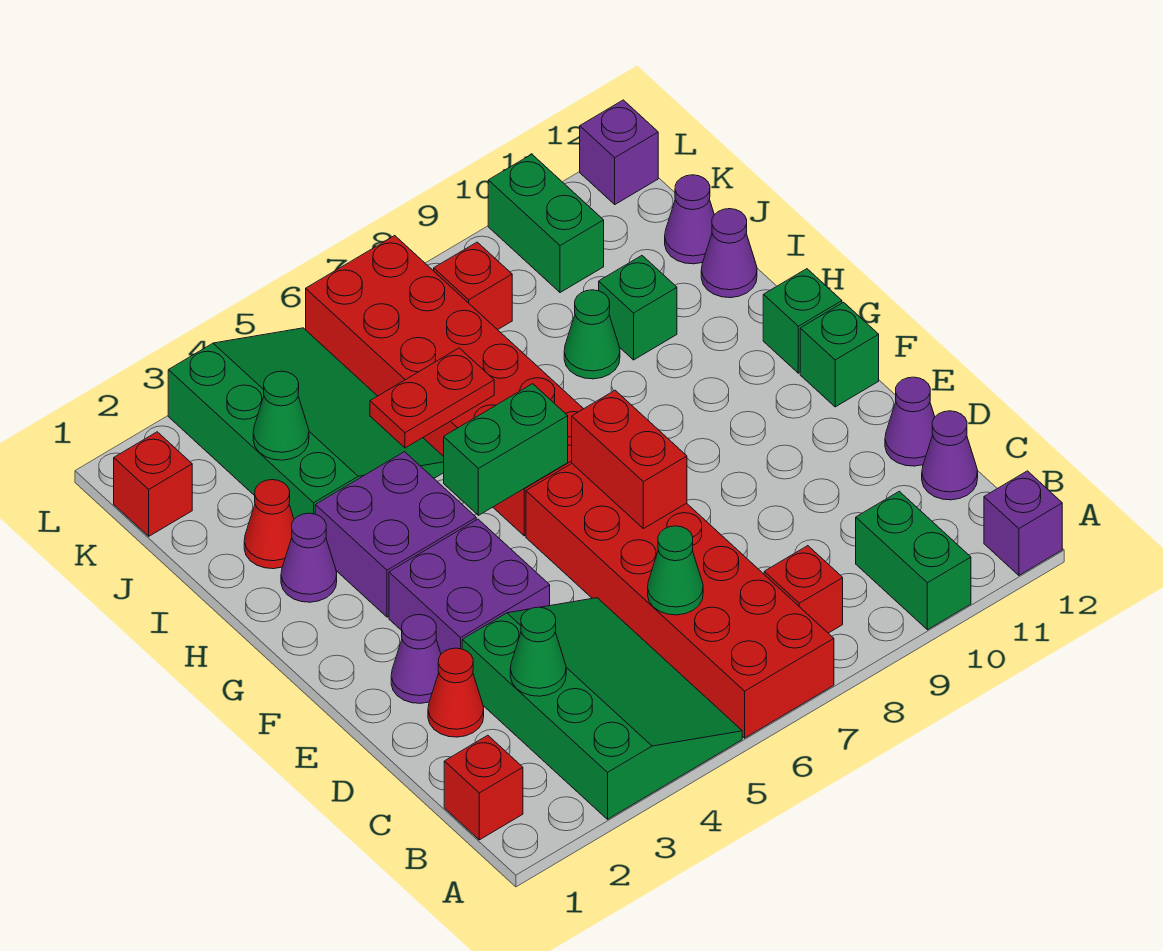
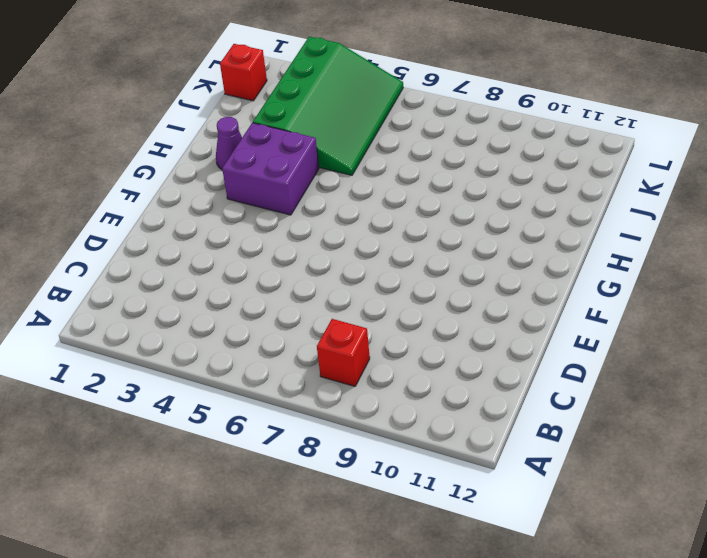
none -> green 3x4 slope [462,598,742,819]
none -> red 2x6 brick [526,464,834,738]
none -> green 1x2 brick [856,491,971,630]
none -> purple 1x1 brick [984,471,1062,575]

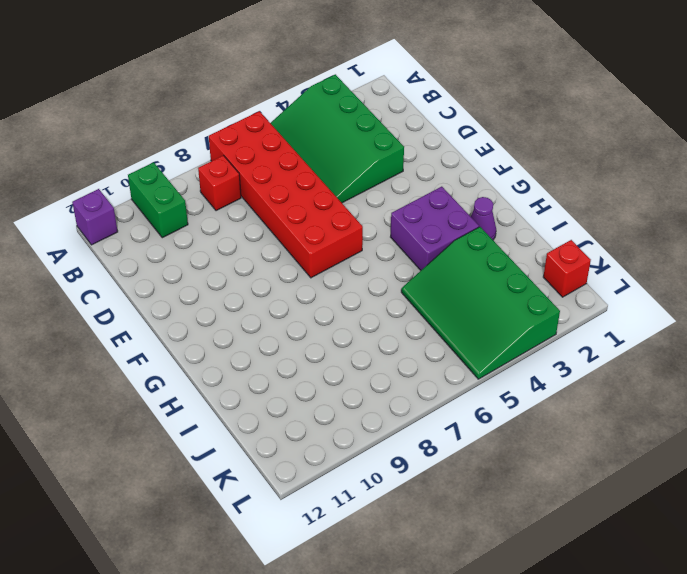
none -> red 1x1 brick [444,735,523,840]
none -> purple 1x1 cone [922,411,978,500]
none -> red 1x1 cone [428,648,484,737]
none -> purple 1x1 cone [885,377,935,466]

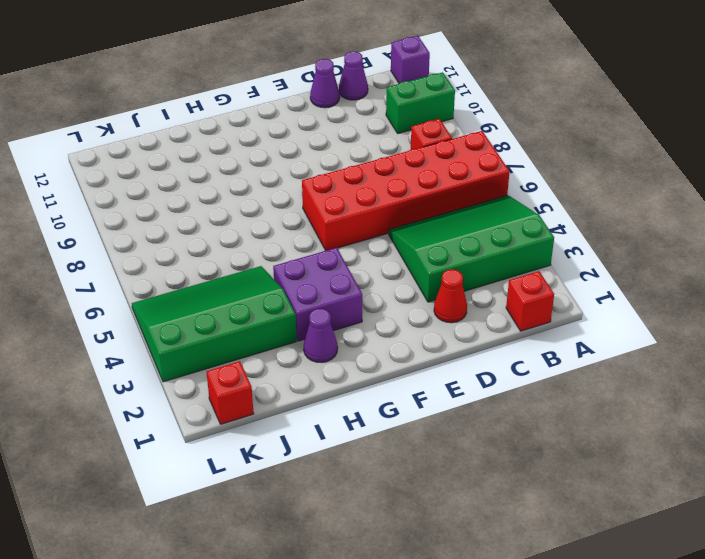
none -> purple 1x1 cone [391,615,441,703]
none -> purple 2x2 brick [389,519,550,654]
none -> green 1x1 brick [800,302,879,407]
none -> red 2x6 brick [306,236,583,536]

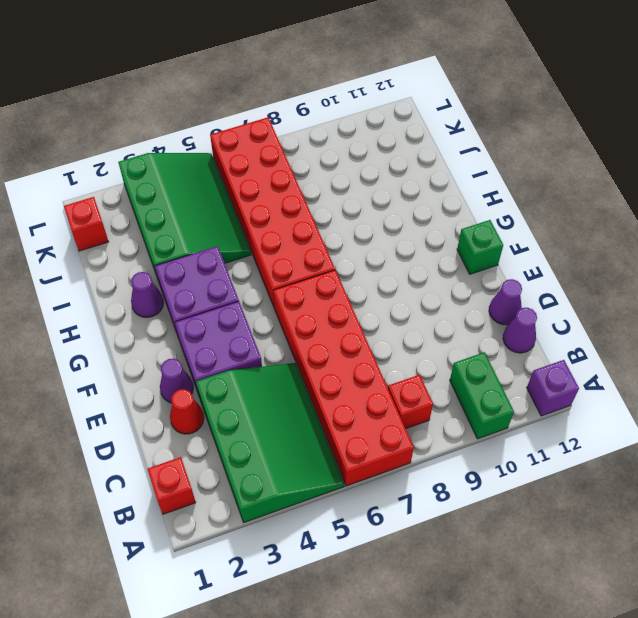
none -> green 1x1 brick [763,269,842,373]
none -> red 1x1 cone [244,480,294,569]
none -> green 1x1 cone [564,290,620,379]
none -> green 1x1 brick [599,256,677,360]

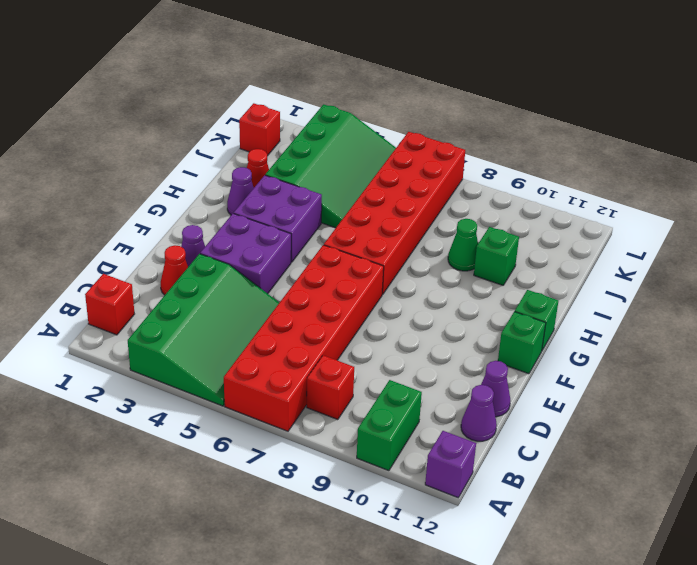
none -> purple 1x1 cone [701,209,757,298]
none -> purple 1x1 cone [665,175,714,264]
none -> red 1x1 brick [434,242,512,330]
none -> green 1x2 brick [488,154,604,293]

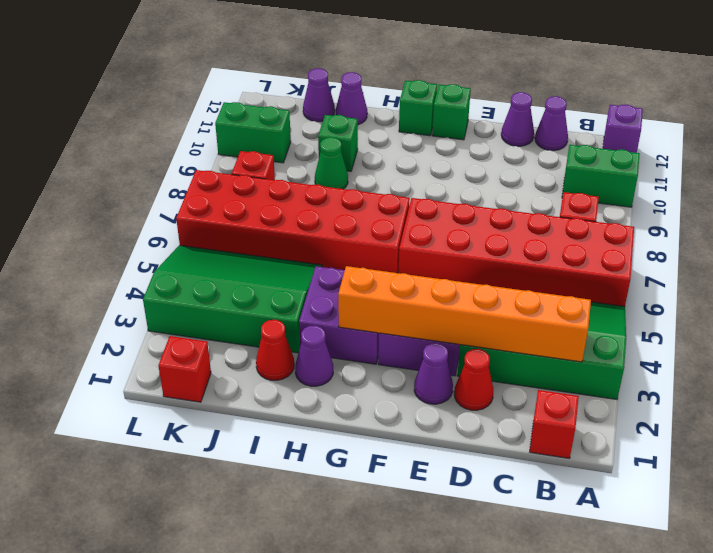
orange 1x6 brick [338,266,591,362] -> green 1x1 cone [510,607,566,696]
none -> purple 1x1 brick [580,100,658,204]
none -> green 1x1 cone [648,526,703,615]
none -> red 1x2 brick [572,390,687,529]
none -> green 1x2 brick [444,384,568,515]

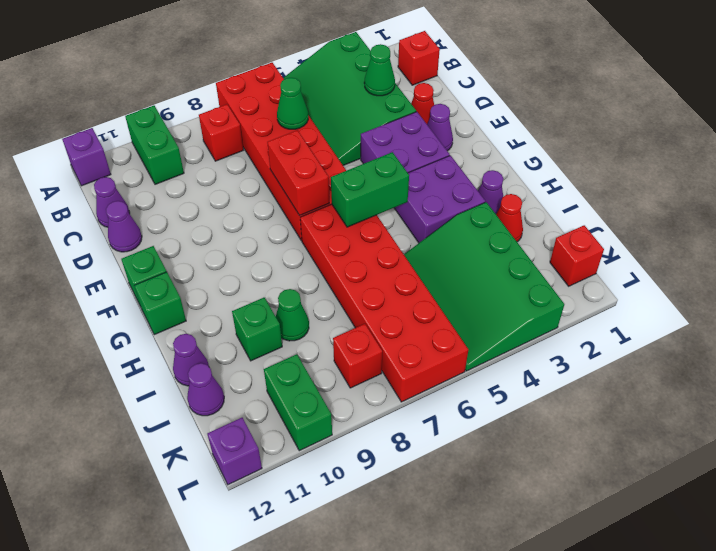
none -> red 1x2 plate [370,348,494,448]
none -> green 1x1 cone [253,371,309,460]

